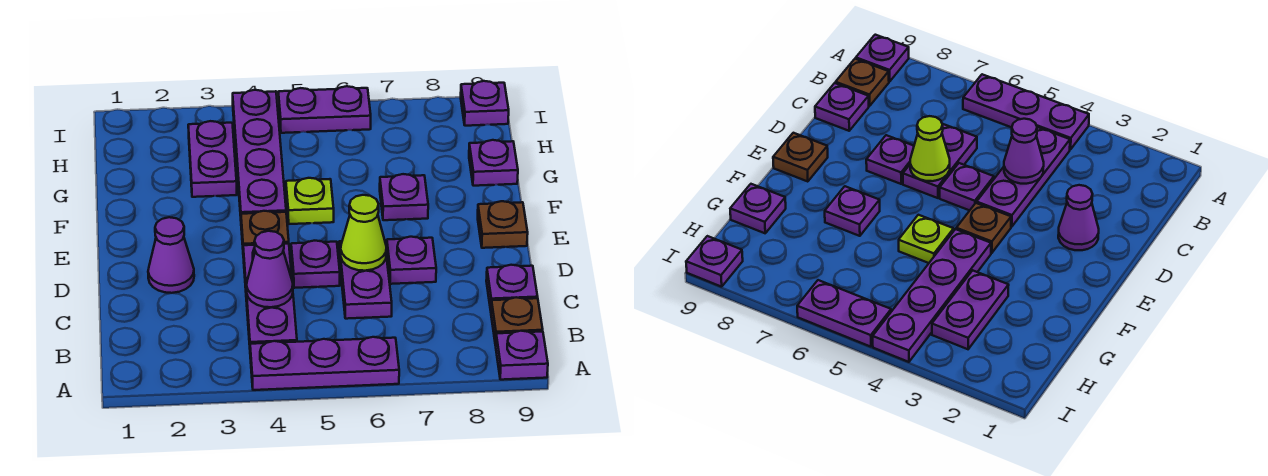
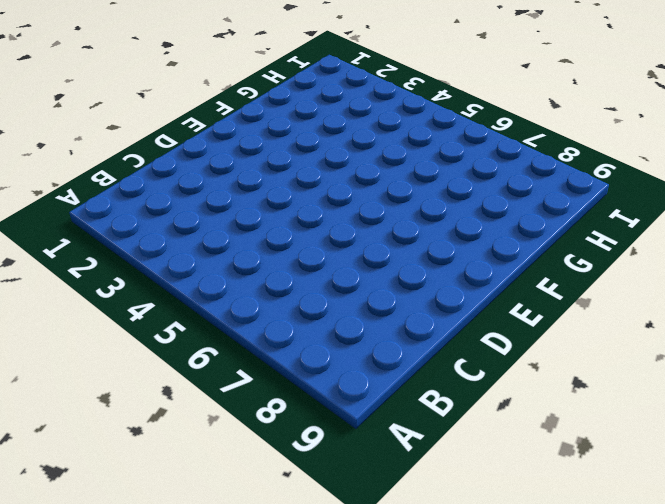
none -> purple 1x3 plate [250,337,399,390]
none -> purple 1x1 plate [496,331,548,380]
none -> purple 1x3 plate [243,244,297,345]

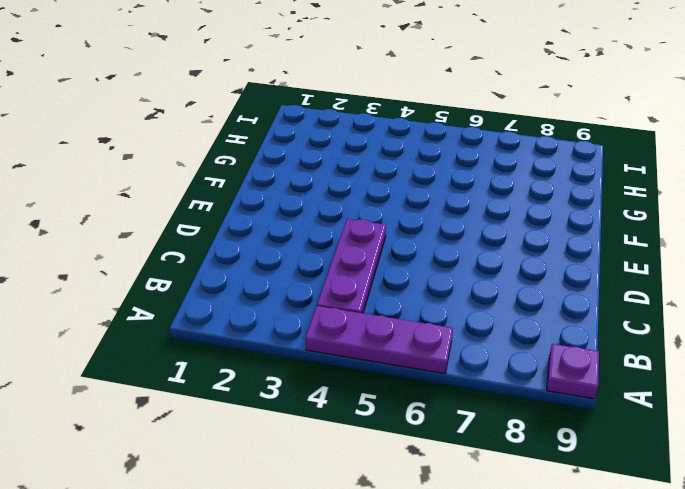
none -> brown 1x1 plate [491,297,543,345]
none -> purple 1x2 plate [339,241,392,319]
none -> purple 1x1 plate [486,265,538,310]

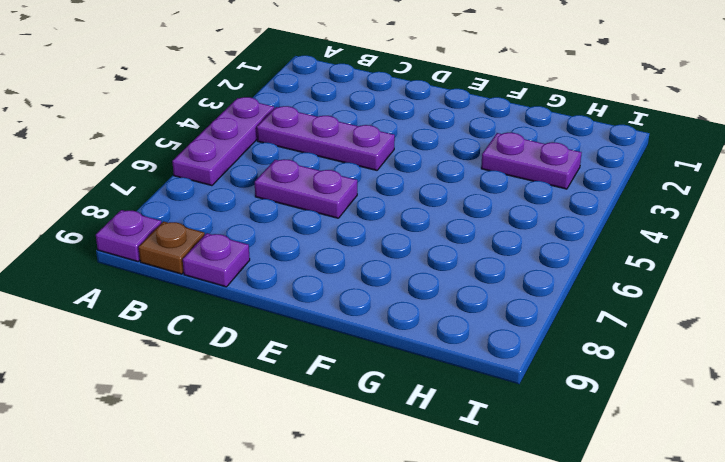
none -> purple 1x1 cone [148,217,194,293]
none -> purple 1x1 plate [291,241,340,288]
none -> purple 1x1 plate [387,237,436,284]

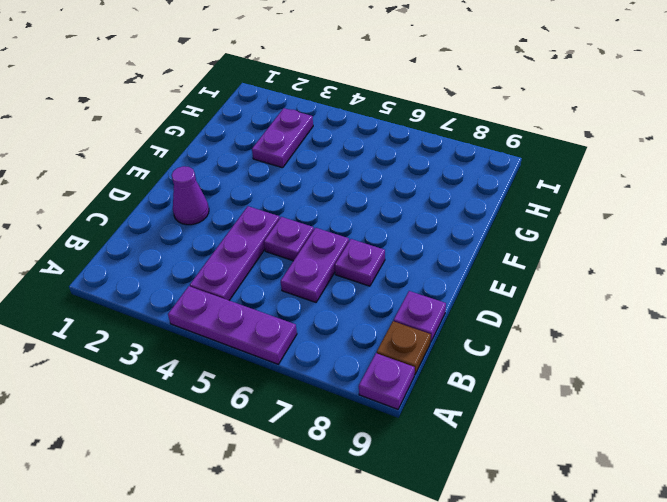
none -> brown 1x1 plate [241,211,289,245]
none -> brown 1x1 plate [478,201,528,248]
none -> purple 1x4 plate [233,90,286,216]

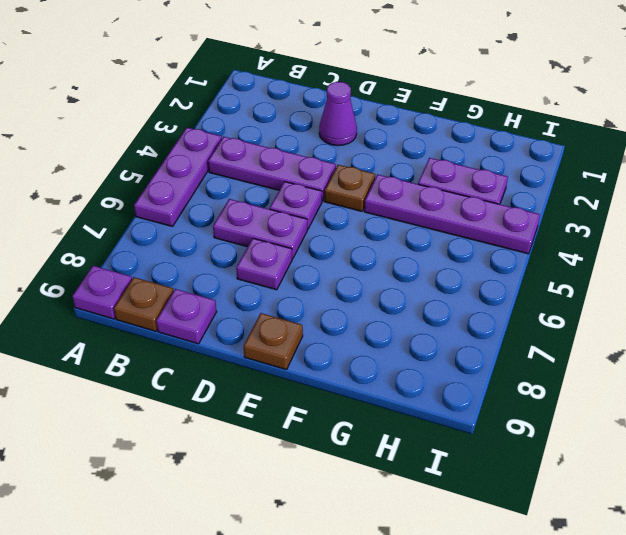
none -> lime 1x1 plate [286,178,334,224]
none -> purple 1x1 plate [380,174,428,220]
none -> purple 1x1 plate [469,140,518,186]

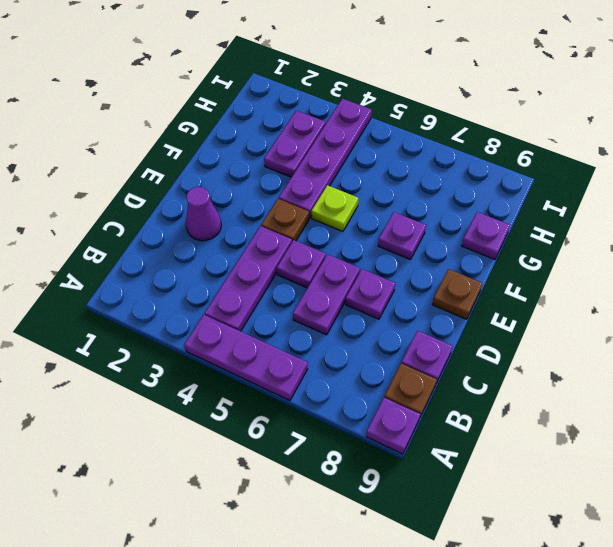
none -> purple 1x2 plate [278,86,371,133]
none -> purple 1x1 plate [461,81,509,126]
none -> purple 1x1 cone [247,231,293,307]

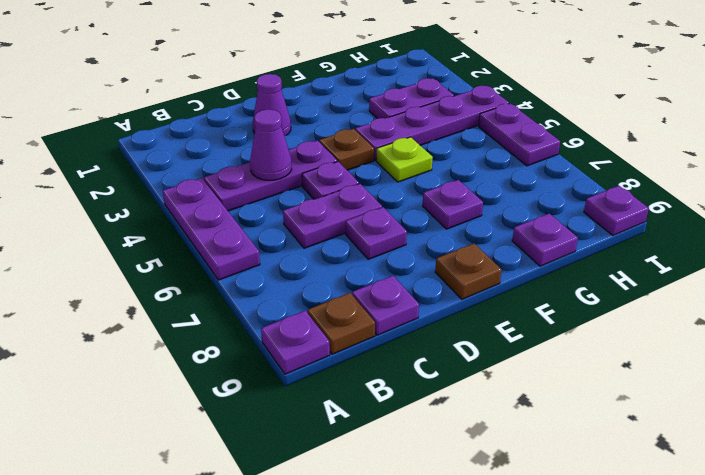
none -> lime 1x1 cone [341,195,386,271]

